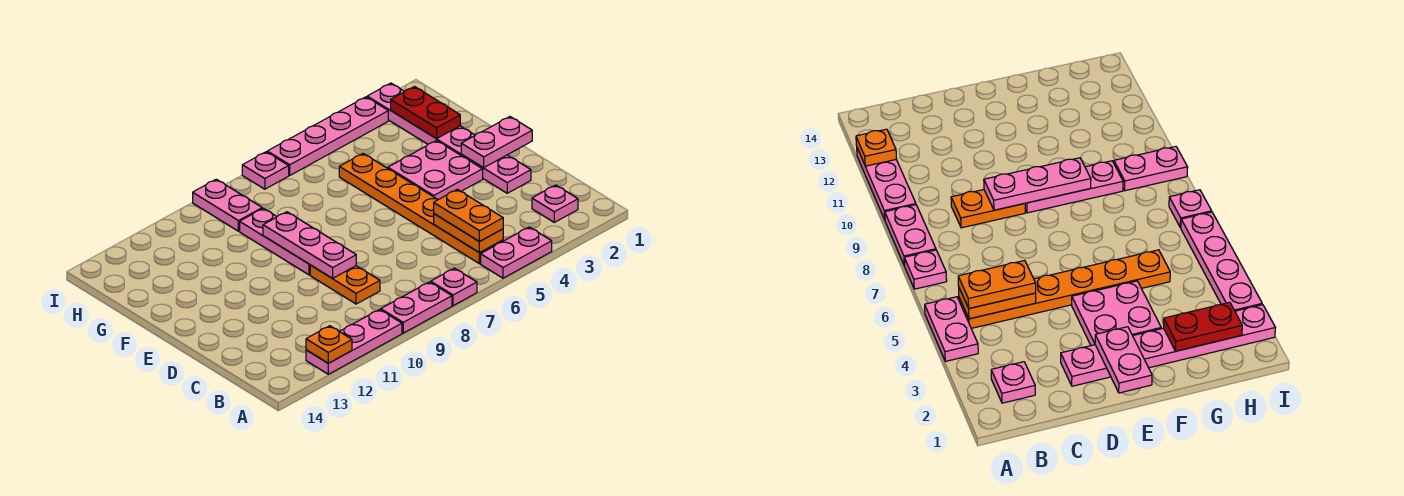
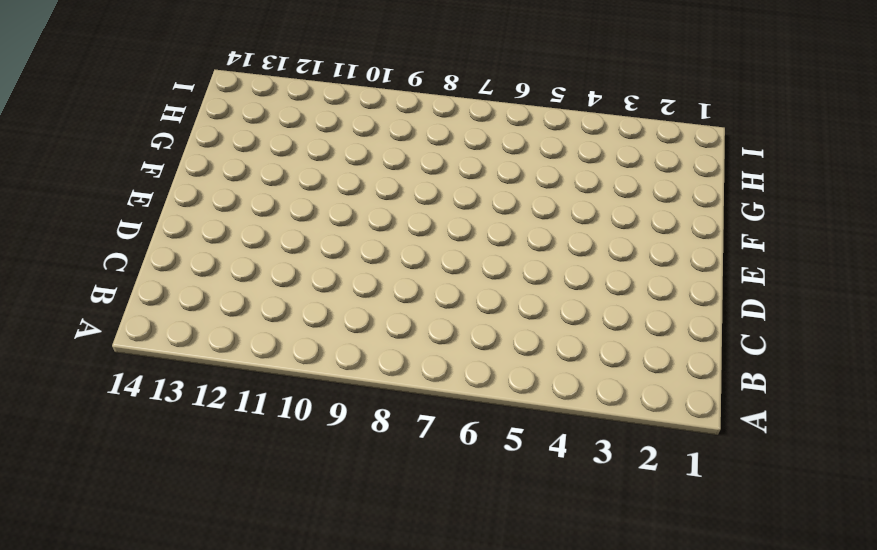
none -> pink 1x2 plate [481,227,552,278]
none -> pink 1x1 plate [431,268,477,306]
none -> pink 1x2 plate [381,282,452,333]

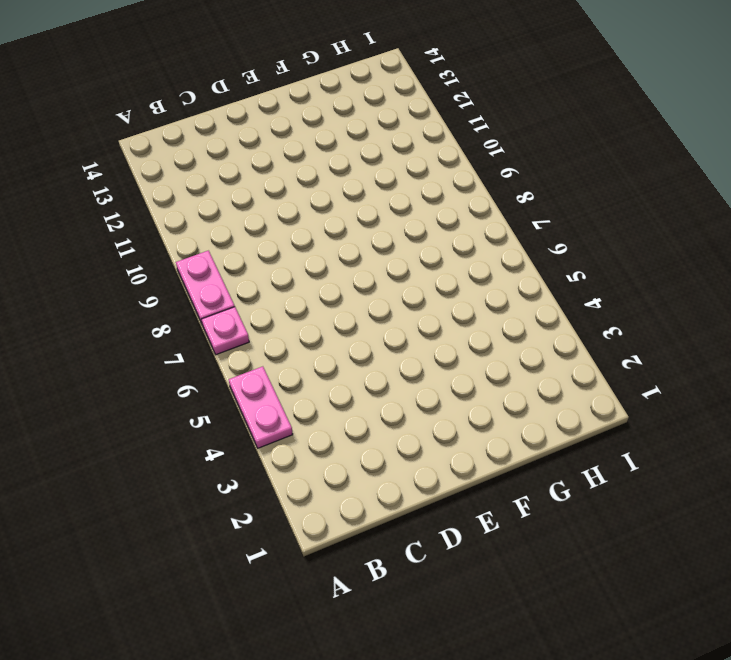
none -> pink 1x3 plate [306,309,402,374]
none -> pink 1x1 plate [532,185,578,222]
none -> orange 1x6 plate [339,154,503,264]

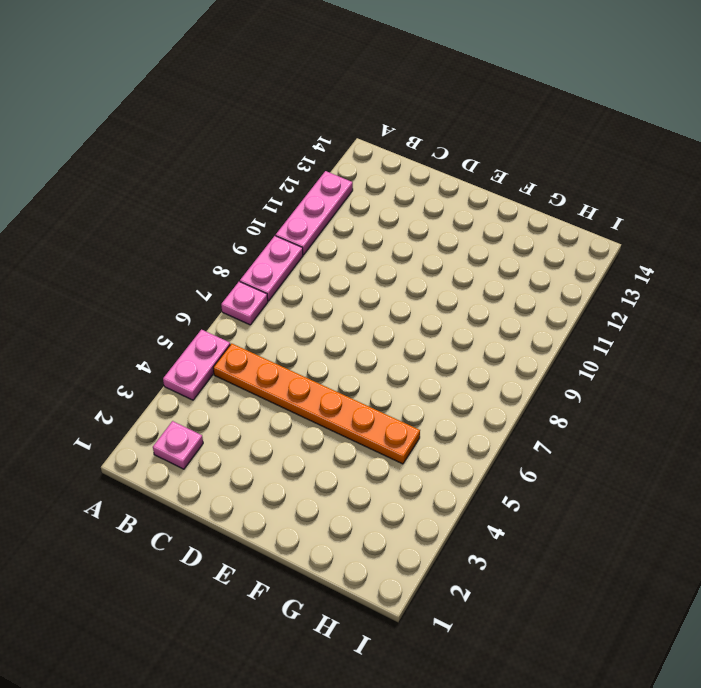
none -> orange 1x2 plate [310,265,380,304]
none -> pink 1x6 plate [367,83,531,193]
none -> pink 2x2 plate [388,141,483,200]

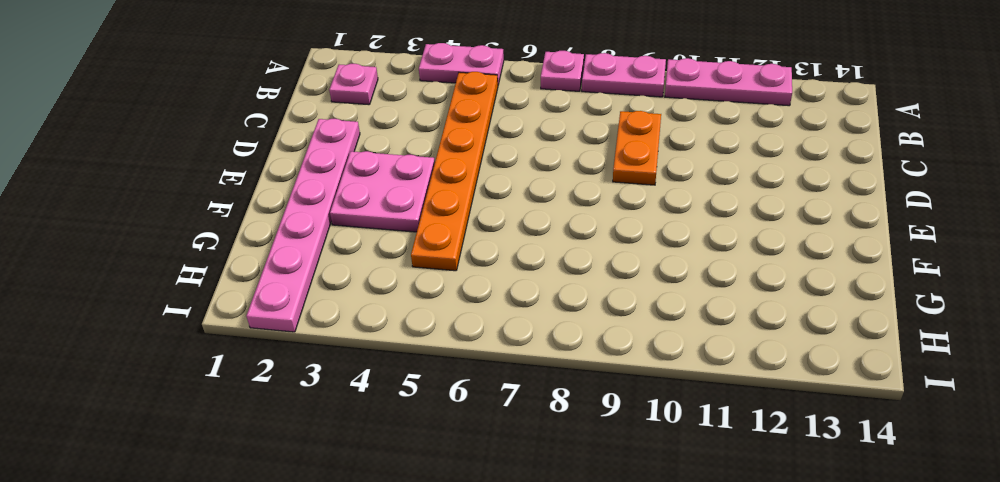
none -> pink 1x3 plate [240,208,310,275]
none -> pink 1x2 plate [193,179,262,231]
none -> pink 1x4 plate [267,97,388,175]

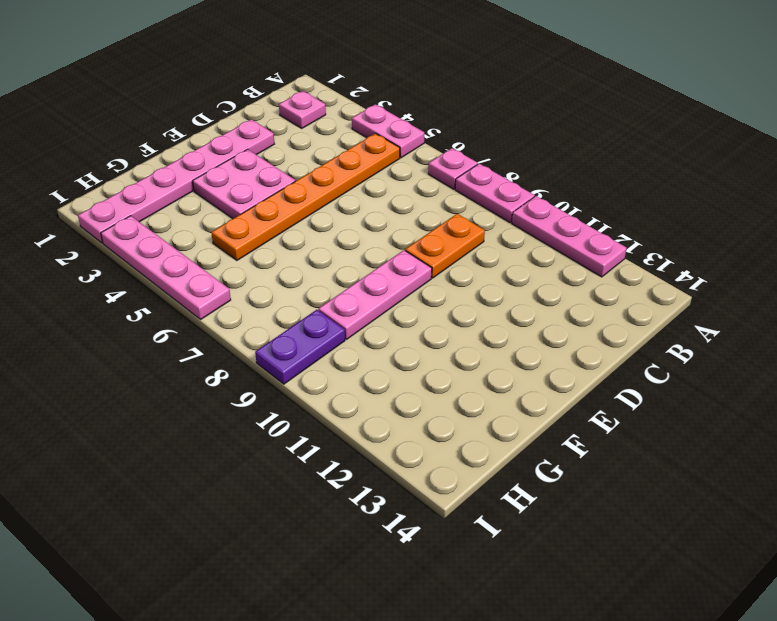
purple 1x2 plate [255,310,345,384] -> pink 1x2 plate [193,179,262,231]
none -> pink 1x1 plate [242,152,289,189]
none -> orange 1x1 plate [306,326,352,363]
none -> orange 1x2 plate [434,214,503,253]

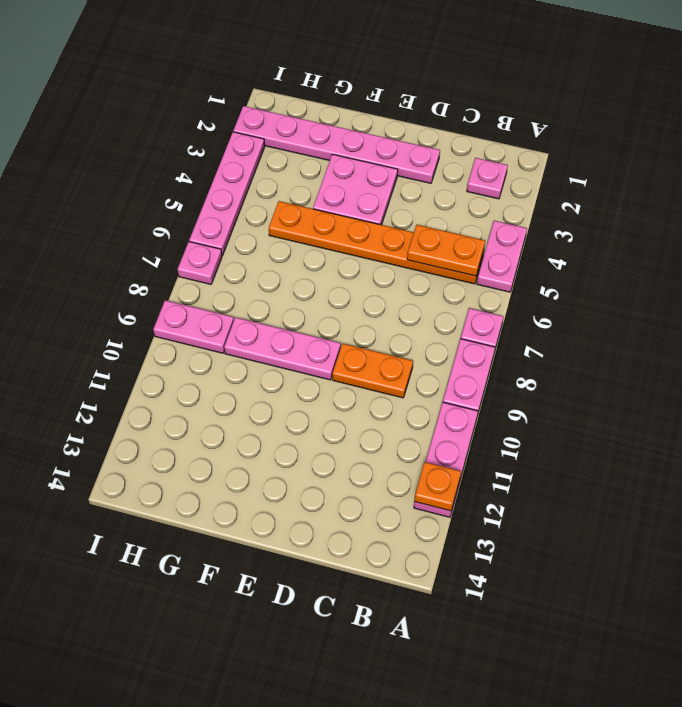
none -> pink 1x3 plate [263,212,356,278]
none -> pink 1x2 plate [461,117,532,168]
none -> red 1x2 plate [391,87,460,139]

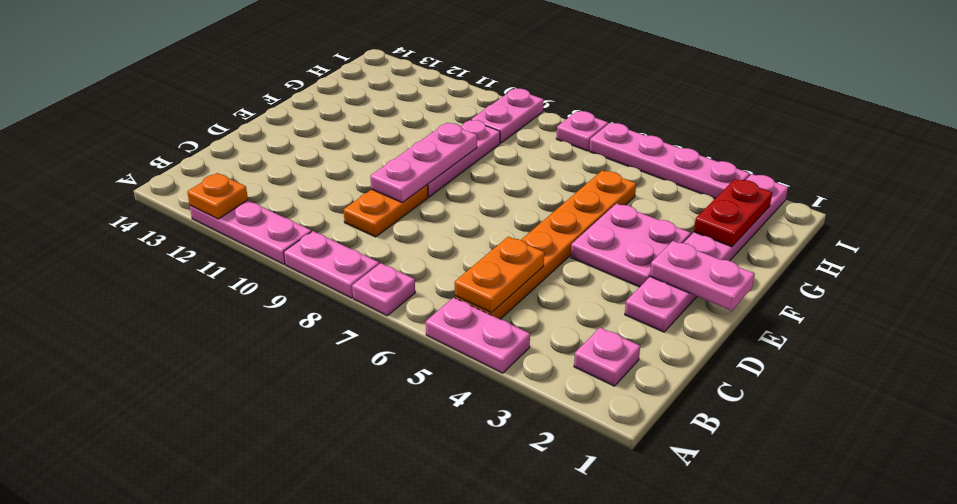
none -> orange 1x2 plate [434,189,503,242]

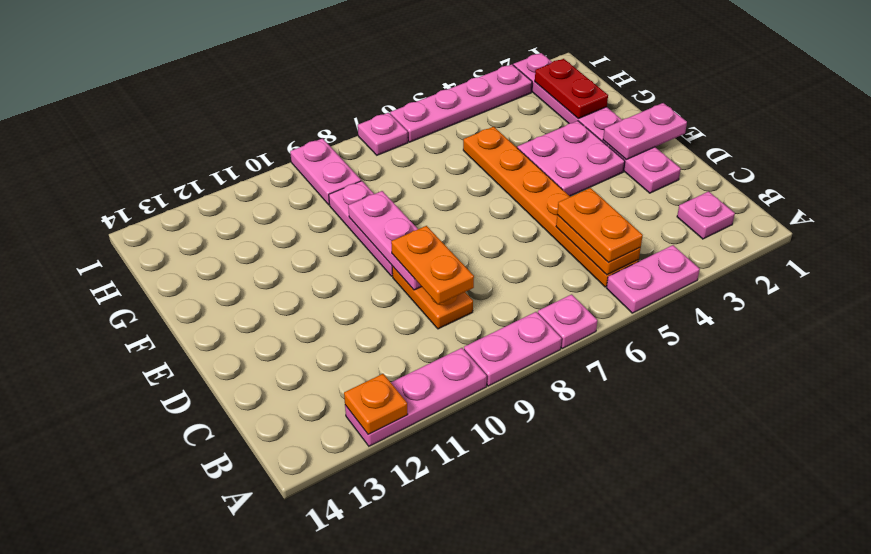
orange 1x2 plate [391,226,474,305] -> none

